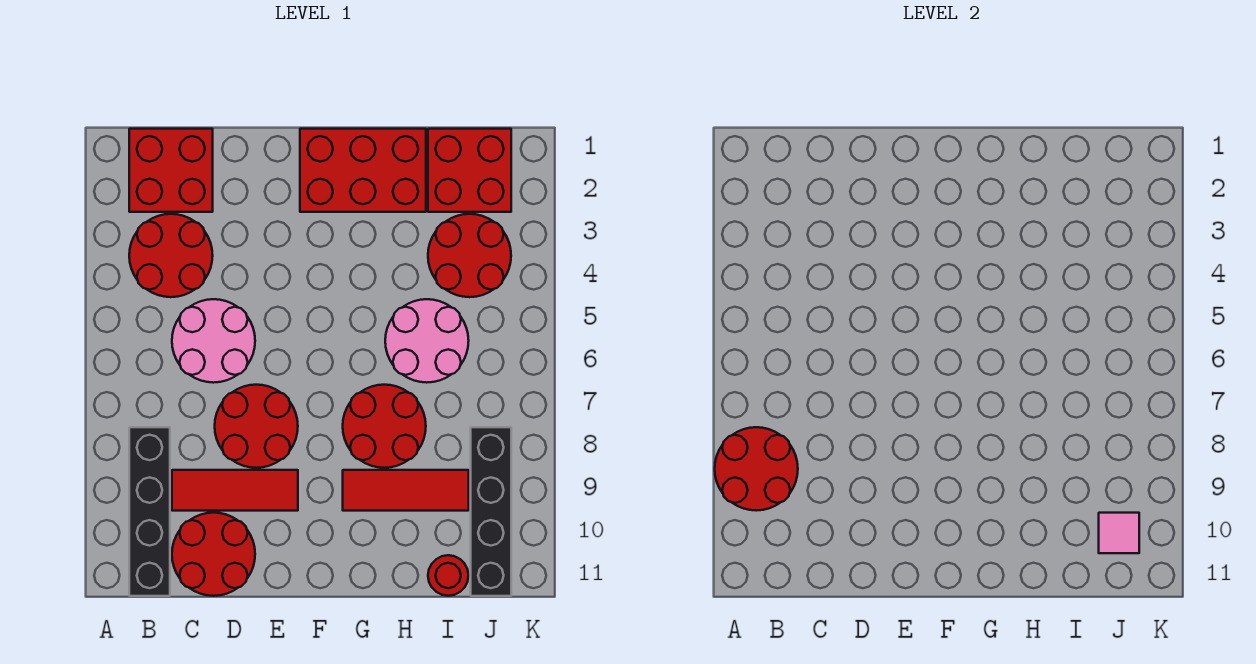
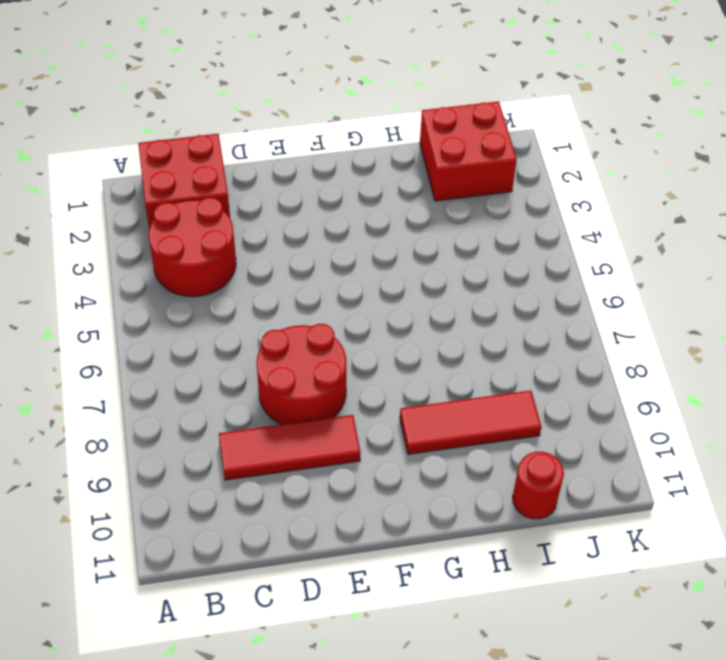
none -> black 1x4 brick [129,427,170,596]
none -> pink 2x2 round brick [172,299,255,383]
none -> red 2x2 round brick [172,513,255,596]

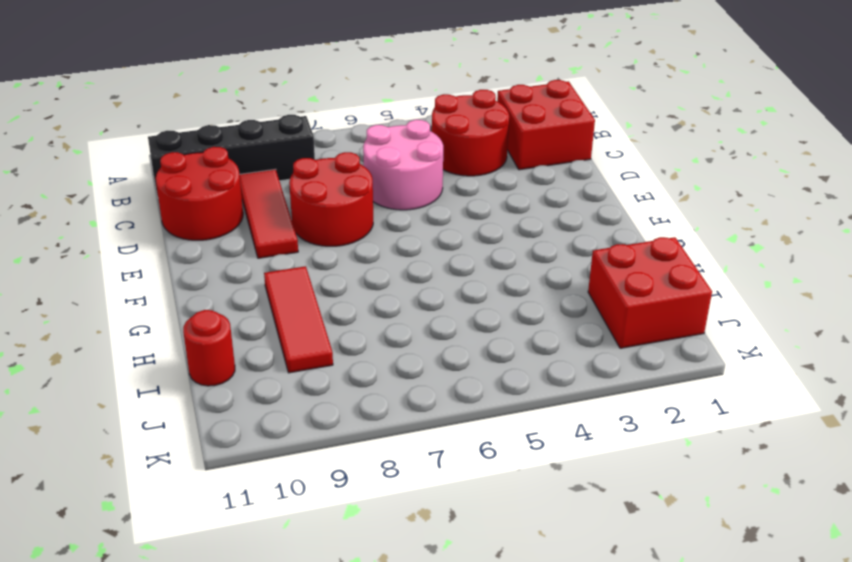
none -> red 2x3 brick [300,129,426,212]
none -> red 2x2 round brick [343,385,426,468]
none -> pink 2x2 round brick [385,299,469,383]

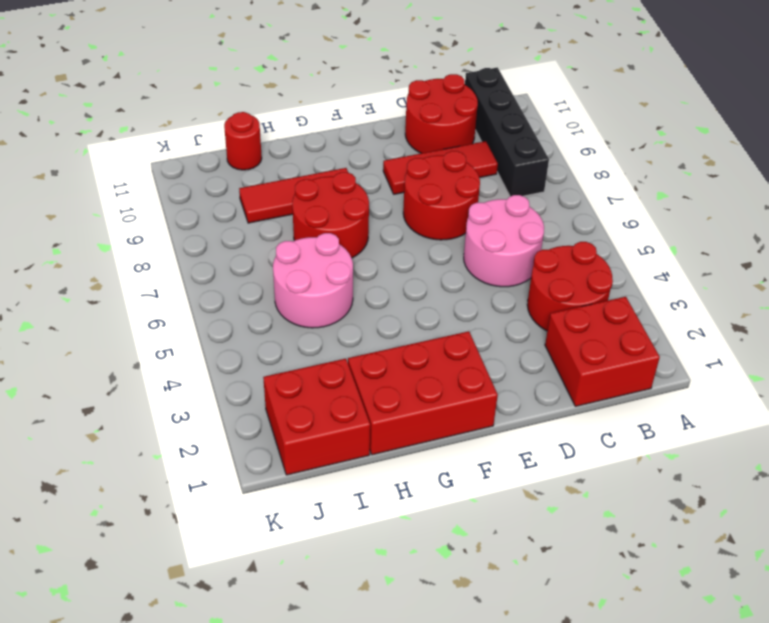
none -> red 2x2 round brick [428,214,511,297]
none -> black 1x4 brick [471,427,511,596]
none -> red 2x2 round brick [715,427,798,511]

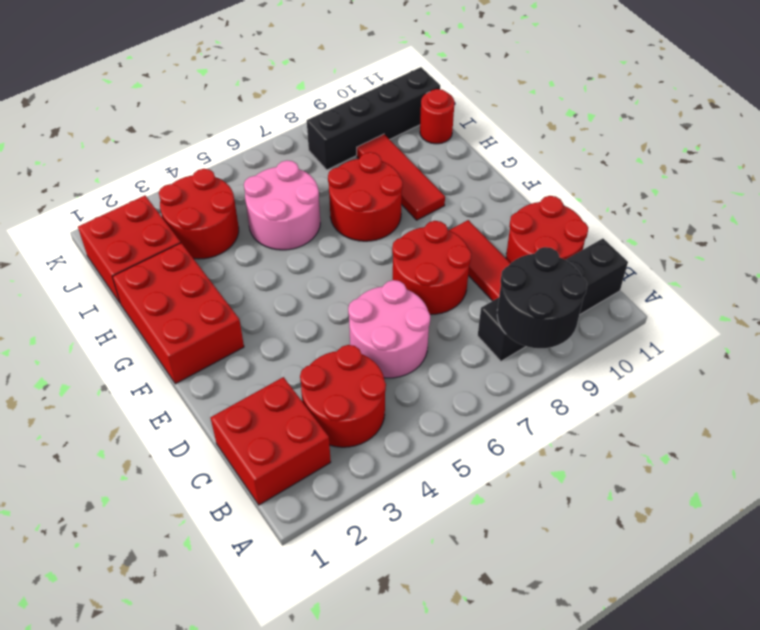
black 2x2 round brick [497,247,587,348] -> red 2x2 round brick [715,427,798,511]
none -> pink 1x1 tile [1099,513,1139,553]

